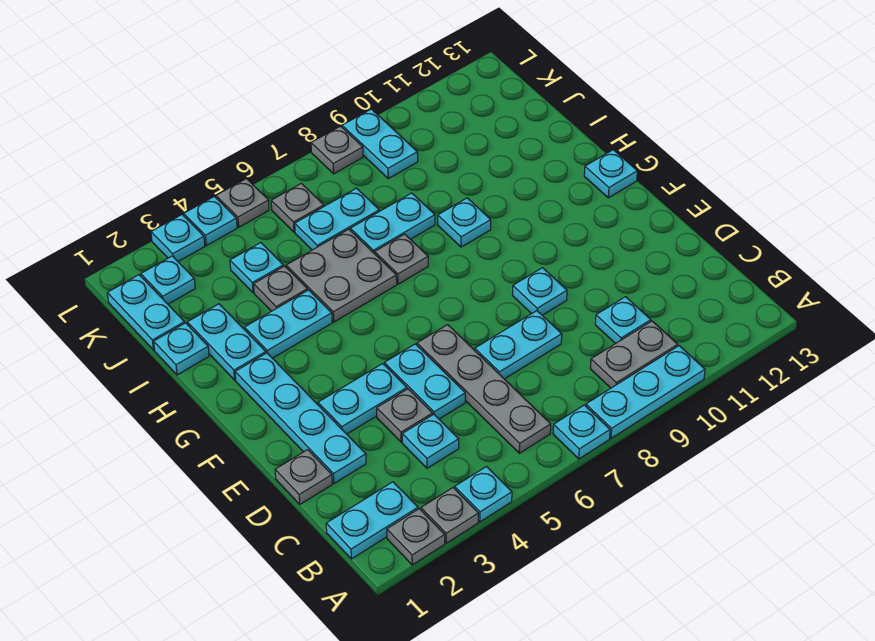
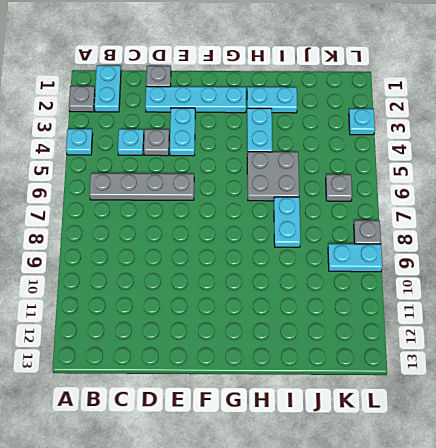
none -> grey 1x1 plate [421,488,479,543]
none -> cyan 1x1 plate [553,405,610,459]
none -> cyan 1x3 plate [586,346,705,438]
none -> grey 1x2 plate [590,321,678,388]

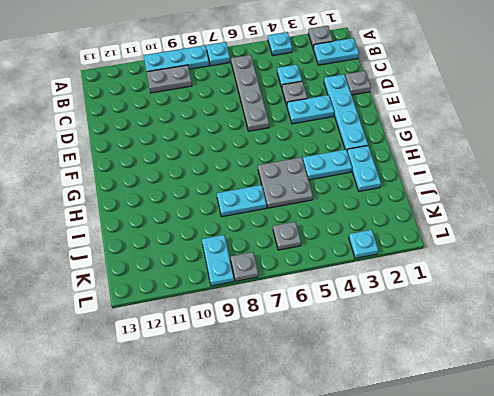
none -> grey 1x1 plate [421,488,479,543]
none -> cyan 1x1 plate [595,297,651,344]
none -> cyan 1x2 plate [384,344,465,419]
none -> cyan 1x2 plate [475,311,562,379]

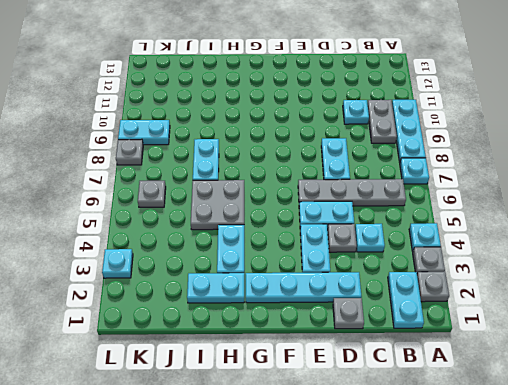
none -> cyan 1x1 plate [512,268,567,315]
none -> cyan 1x1 plate [584,150,637,198]
none -> grey 1x1 plate [375,234,428,284]
none -> cyan 1x1 plate [438,198,491,247]

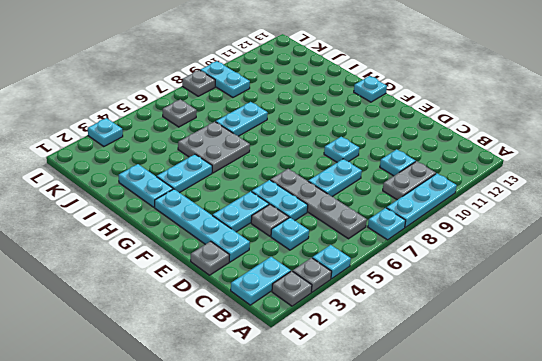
none -> grey 1x1 plate [375,234,428,284]
none -> cyan 1x1 plate [438,198,491,247]
none -> cyan 1x1 plate [154,323,209,375]
none -> grey 1x1 plate [254,266,308,311]

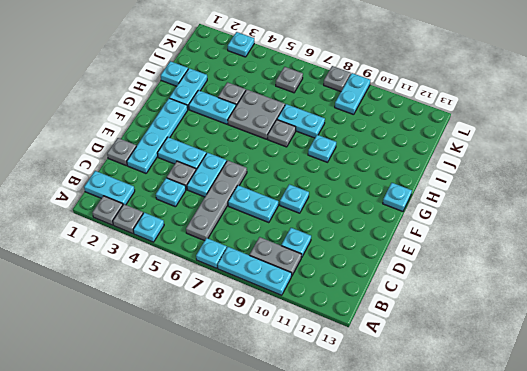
none -> cyan 1x2 plate [107,275,185,350]
none -> cyan 1x1 plate [230,243,284,293]
none -> cyan 1x2 plate [295,188,379,250]
none -> cyan 1x1 plate [141,256,195,304]

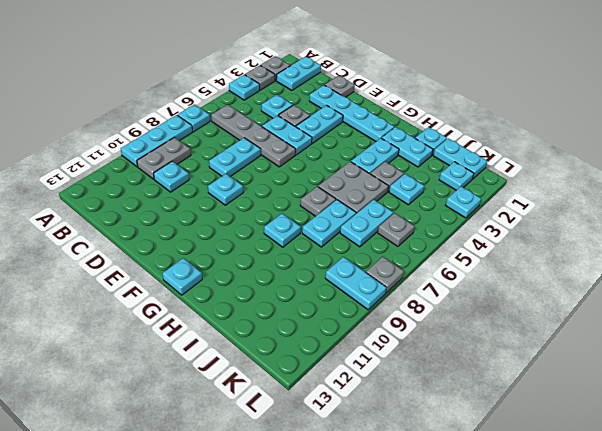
none -> cyan 1x1 plate [184,196,237,246]
none -> grey 1x1 plate [216,179,269,227]

